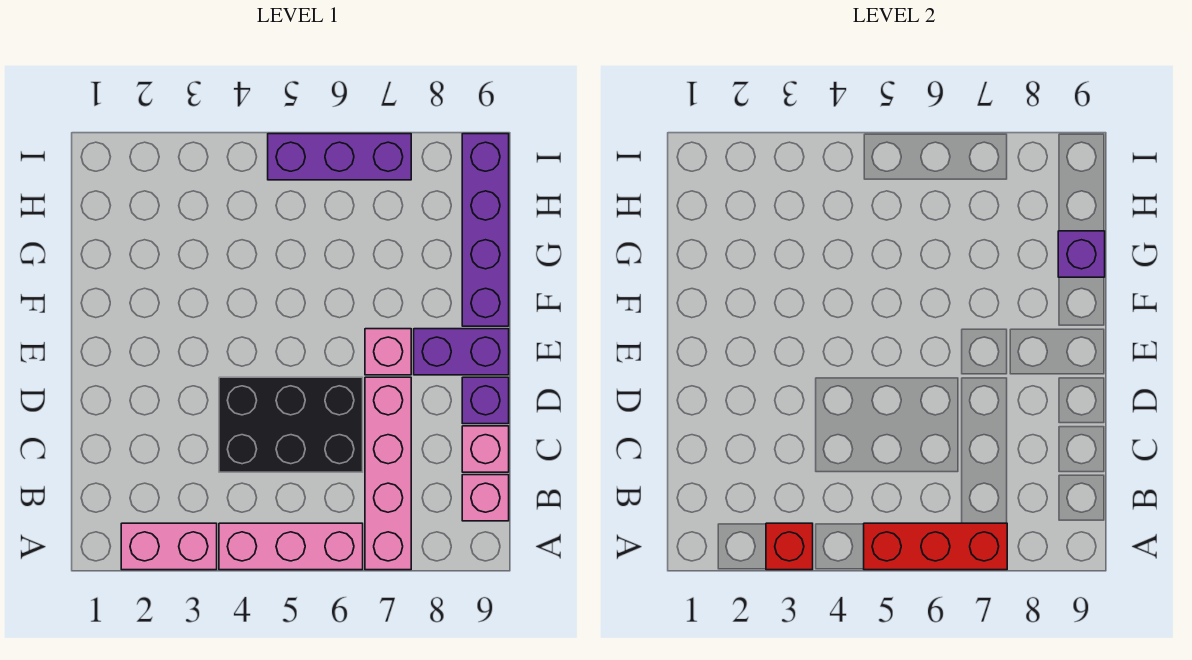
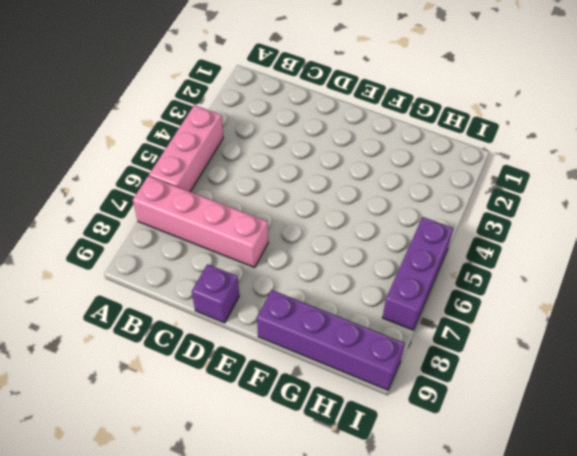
none -> pink 1x2 brick [121,523,217,570]
none -> pink 1x1 brick [462,475,509,521]
none -> black 2x3 brick [219,377,363,472]

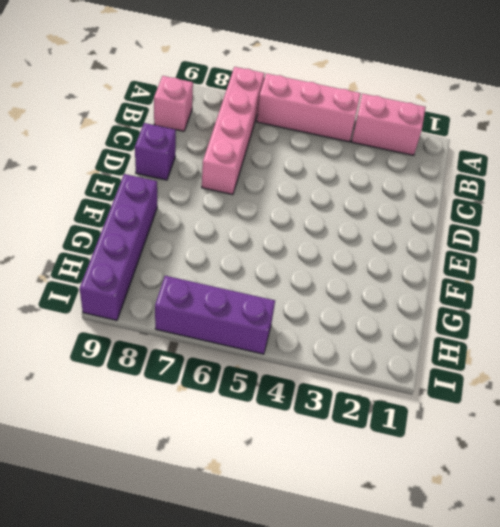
none -> black 2x3 brick [219,377,363,472]
none -> pink 1x1 brick [462,426,509,472]
none -> pink 1x1 brick [365,329,411,375]

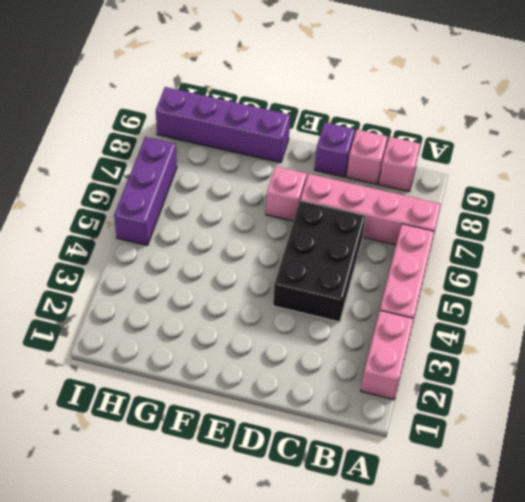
none -> purple 1x2 brick [414,329,509,375]
none -> red 1x1 brick [766,523,813,570]
none -> red 1x3 brick [864,523,1007,570]

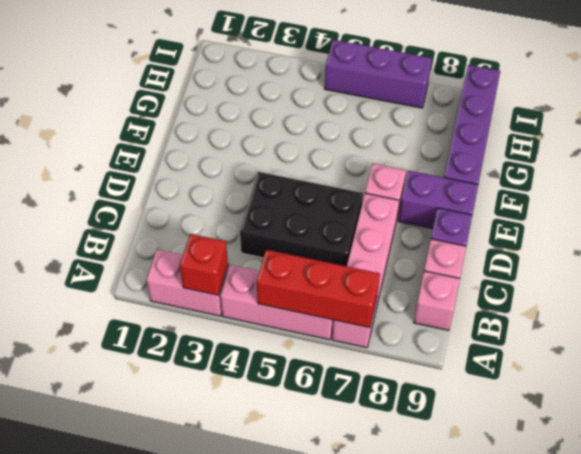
none -> purple 1x1 brick [1058,231,1105,277]

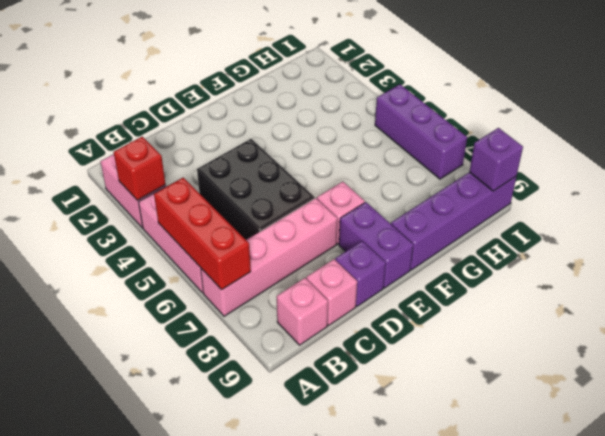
purple 1x1 brick [469,128,523,191] -> purple 1x1 brick moved to [1058,231,1105,277]

